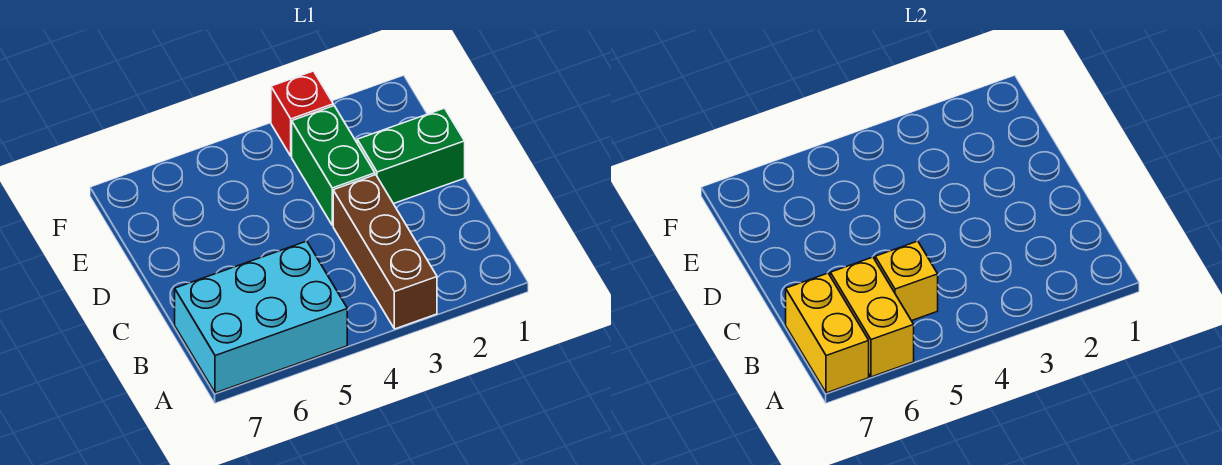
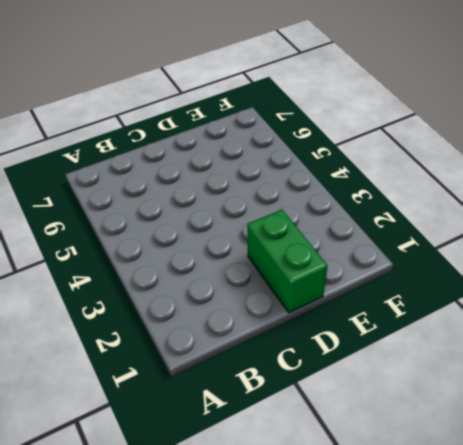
none -> brown 1x3 brick [333,175,437,329]
none -> cyan 2x3 brick [175,241,347,393]

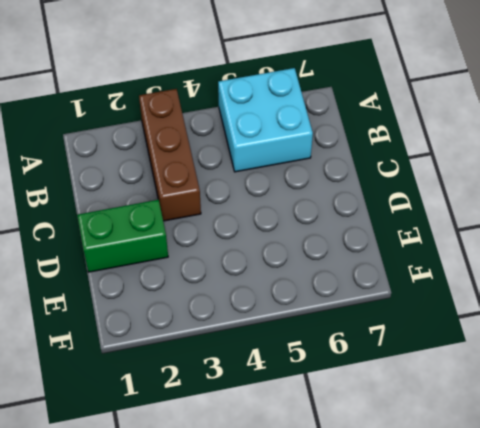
cyan 2x2 brick [218,68,313,172] -> cyan 2x3 brick [175,241,347,393]
none -> green 1x2 brick [292,106,375,225]
none -> red 1x1 brick [271,71,334,156]

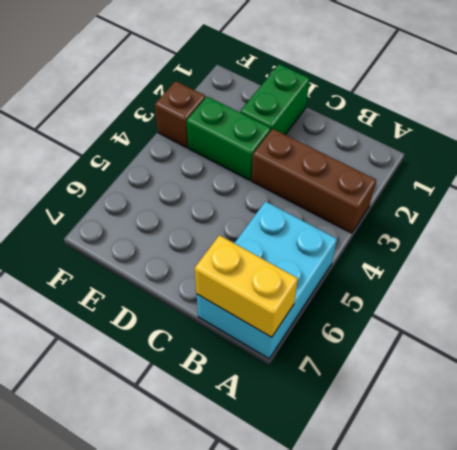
brown 1x1 brick [155,81,205,148] -> red 1x1 brick [271,71,334,156]
none -> yellow 1x2 brick [830,257,914,377]
none -> yellow 1x1 brick [875,241,938,321]

